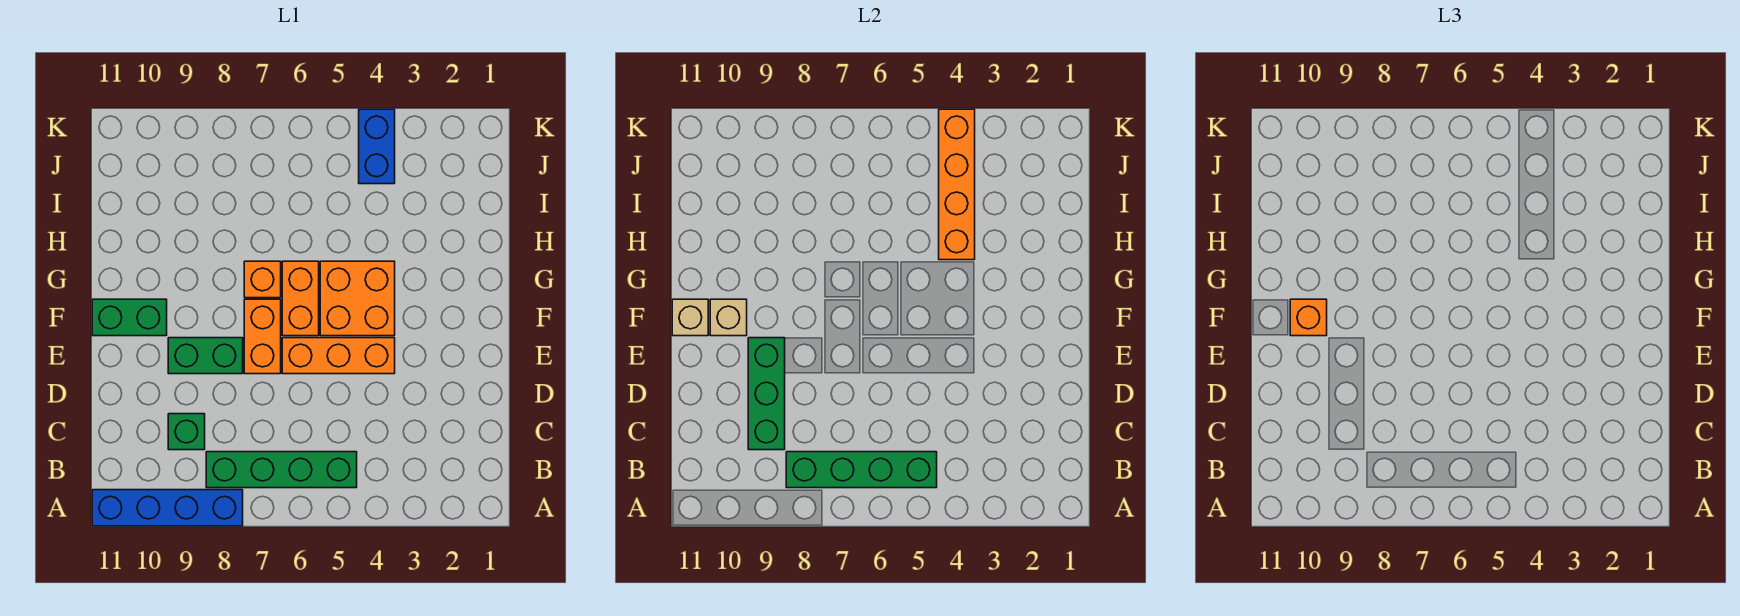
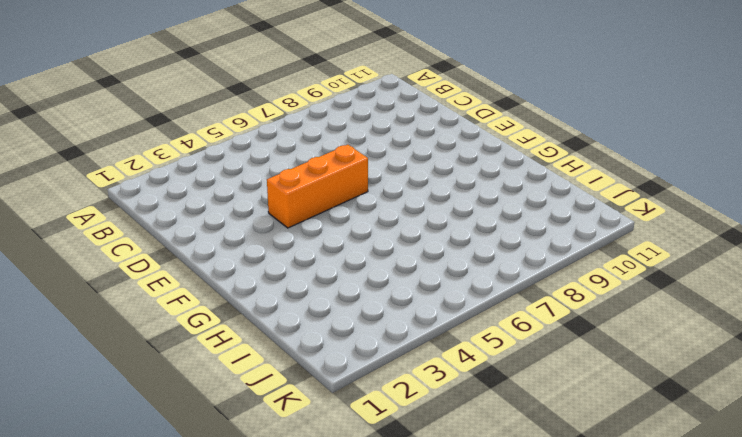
none -> blue 1x4 brick [92,490,243,526]
none -> green 1x4 brick [206,452,357,488]
none -> green 1x1 brick [168,414,205,450]

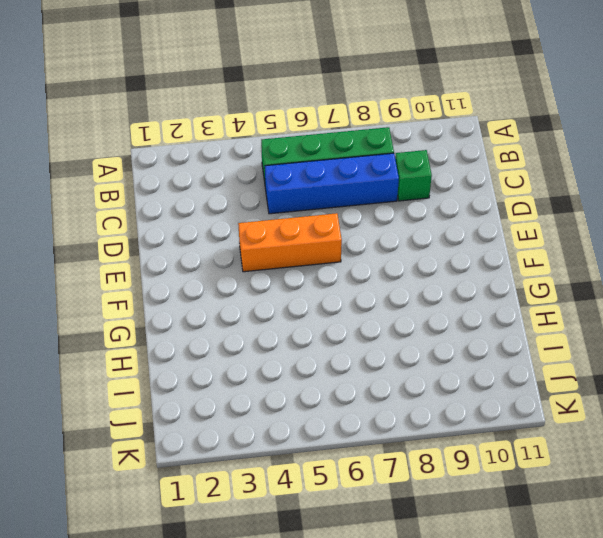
blue 1x4 brick [265,153,399,214] -> blue 1x4 brick moved to [92,490,243,526]
none -> orange 1x2 brick [244,299,281,374]
none -> green 1x2 brick [168,338,243,374]
none -> orange 2x2 brick [320,261,395,336]

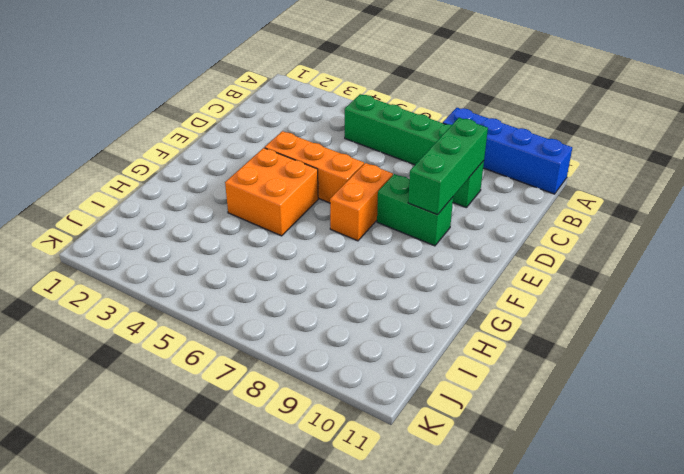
none -> orange 1x2 brick [282,261,319,336]
none -> green 1x2 brick [92,299,167,336]
none -> orange 1x1 brick [244,261,281,298]

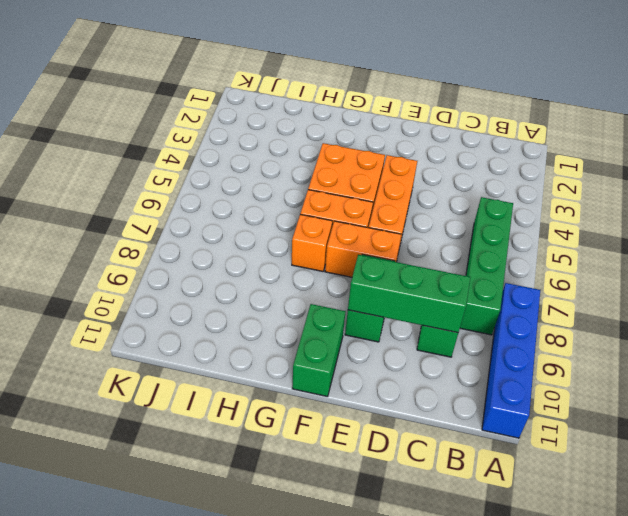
none -> blue 1x2 brick [359,109,395,184]
none -> green 1x4 brick [786,452,937,488]
none -> tan 1x1 brick [710,299,747,336]

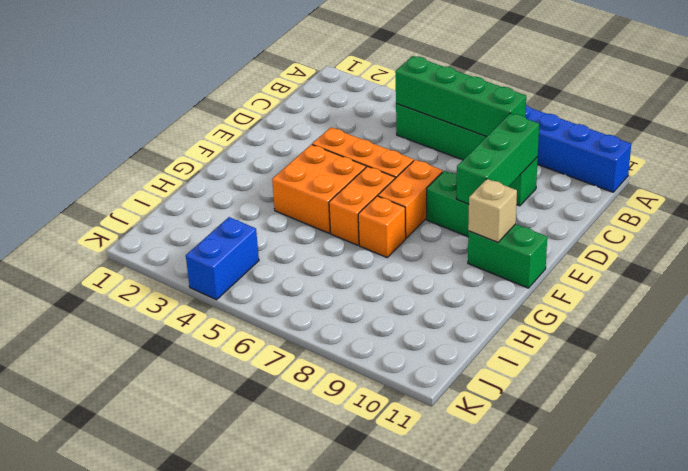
none -> tan 1x1 brick [672,299,708,336]
none -> orange 1x4 brick [939,109,975,260]
none -> orange 1x1 brick [1290,299,1327,336]

